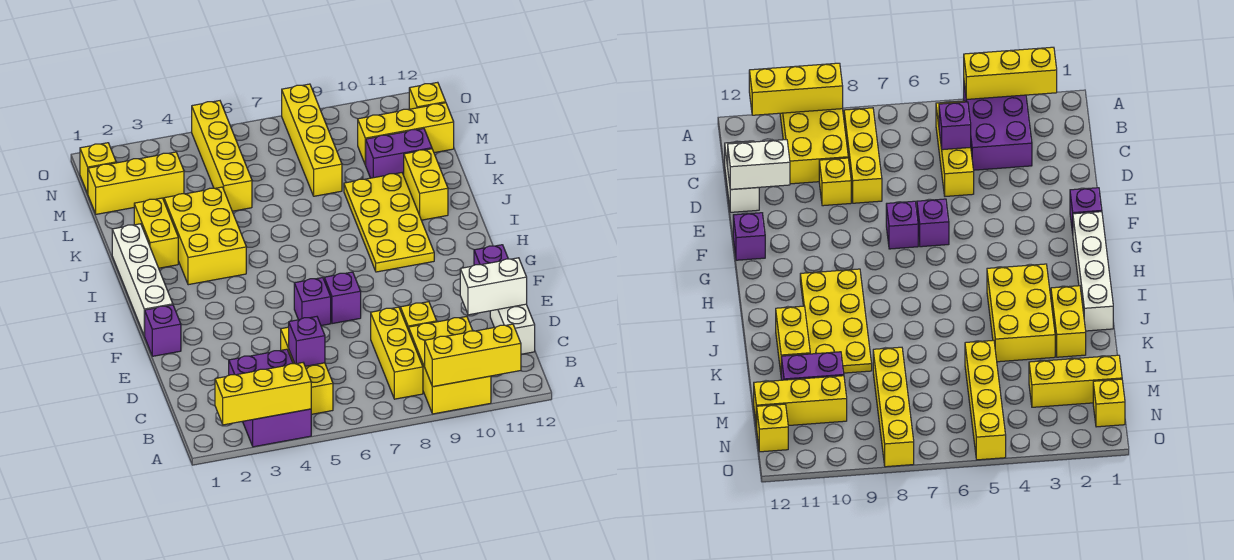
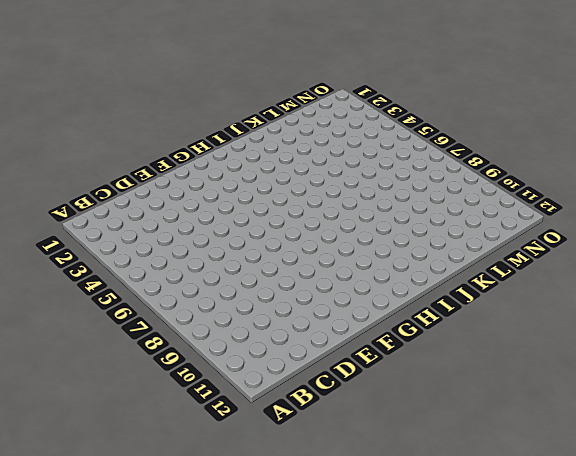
none -> purple 2x3 brick [229,349,311,447]
none -> yellow 2x3 brick [409,316,491,414]
none -> yellow 1x3 brick [281,327,333,414]

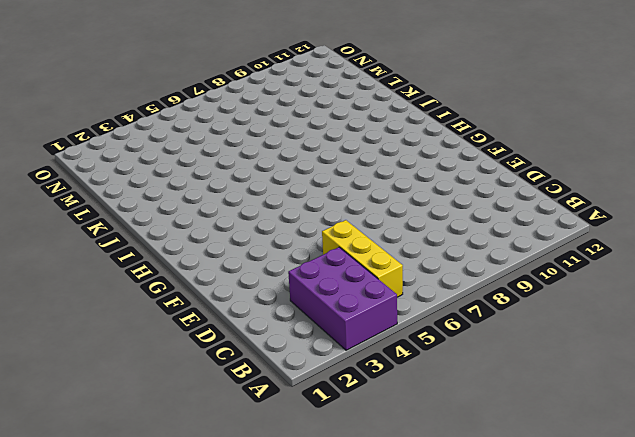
none -> yellow 2x3 brick [409,316,491,414]
none -> yellow 1x3 brick [371,307,423,399]
none -> white 1x2 brick [490,304,535,354]

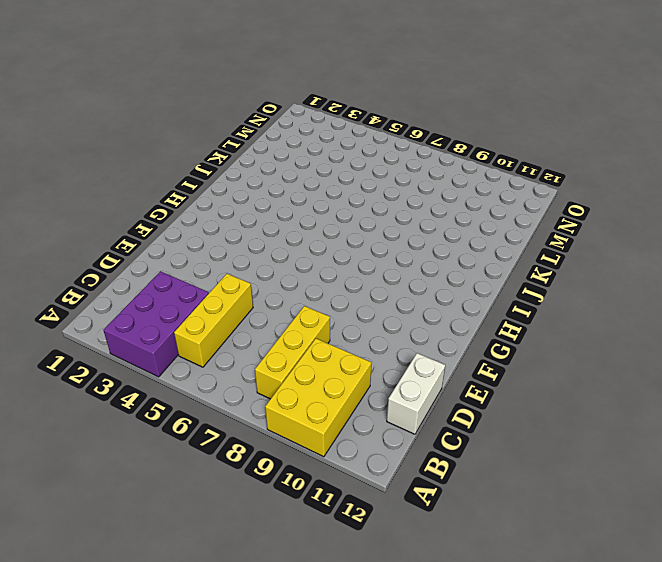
none -> yellow 1x1 brick [400,302,437,330]
none -> purple 1x1 brick [145,305,181,356]
none -> purple 1x1 brick [294,278,331,326]

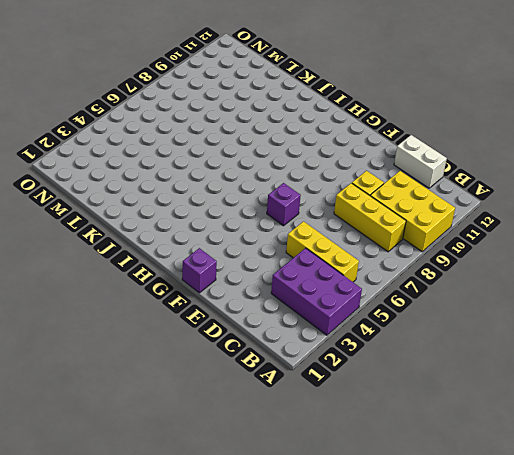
none -> purple 1x1 brick [324,272,361,324]
none -> purple 1x1 brick [474,245,508,265]
none -> white 1x4 brick [112,224,173,336]

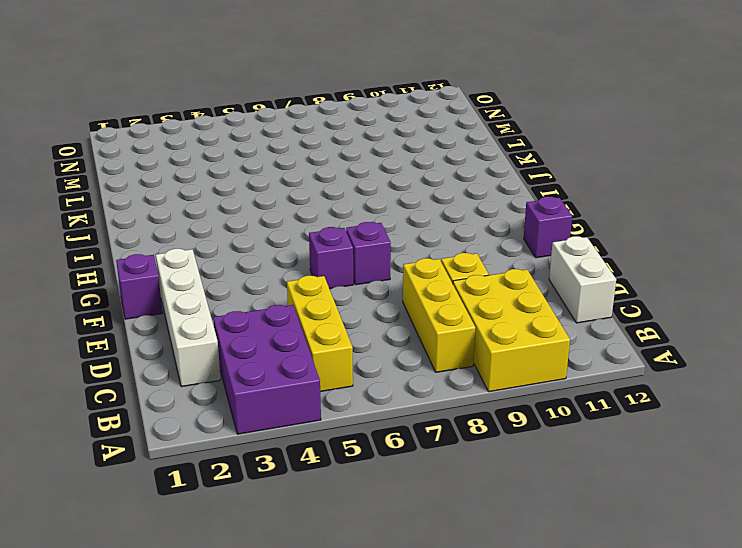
white 1x4 brick [156,249,221,387] -> white 1x4 brick moved to [112,224,173,336]
none -> yellow 2x4 plate [344,173,434,272]
none -> yellow 2x3 brick [164,187,246,285]
none -> yellow 1x2 brick [134,198,178,268]

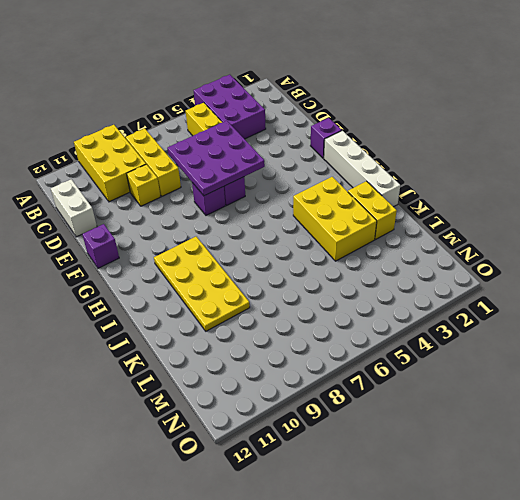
purple 3x3 plate [167,121,265,196] -> none
none -> yellow 1x2 brick [404,149,448,220]
none -> yellow 1x4 brick [192,101,252,211]
none -> yellow 1x4 brick [282,84,342,196]

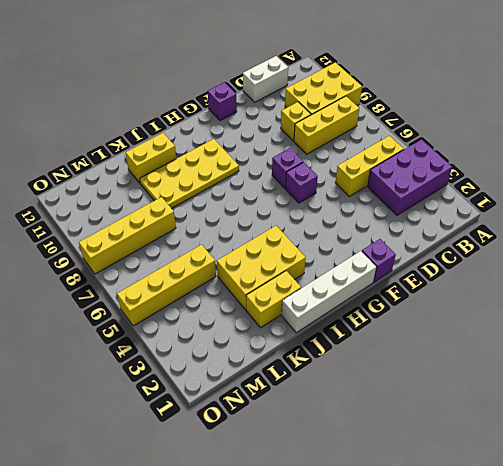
none -> purple 1x2 brick [366,129,432,178]
none -> yellow 1x3 brick [88,152,184,214]
none -> yellow 1x3 brick [358,103,454,165]

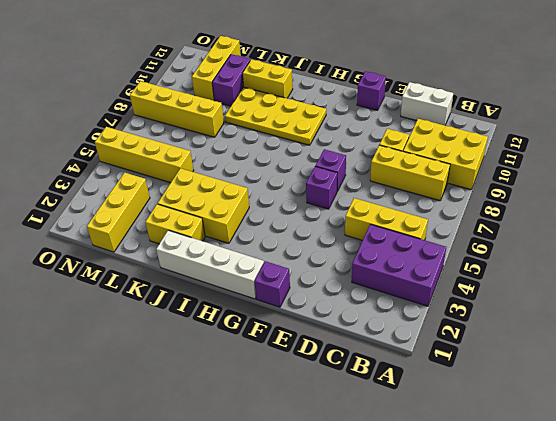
none -> yellow 1x1 brick [80,143,116,194]
none -> yellow 1x1 brick [409,82,446,109]
none -> yellow 1x3 brick [215,363,311,425]

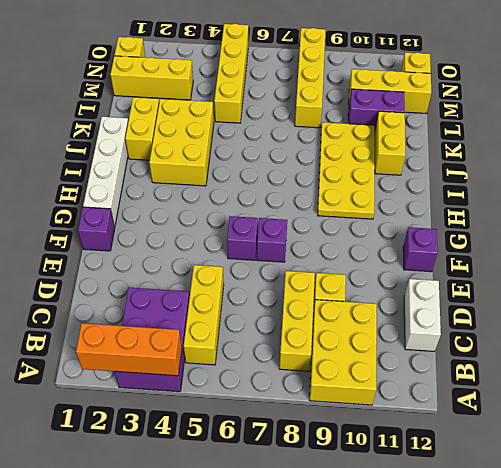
orange 1x3 brick [76,323,182,376] -> yellow 1x3 brick [215,363,311,425]
none -> yellow 1x3 brick [425,324,521,387]
none -> purple 1x1 brick [289,317,325,366]
none -> white 1x2 brick [460,258,527,315]

